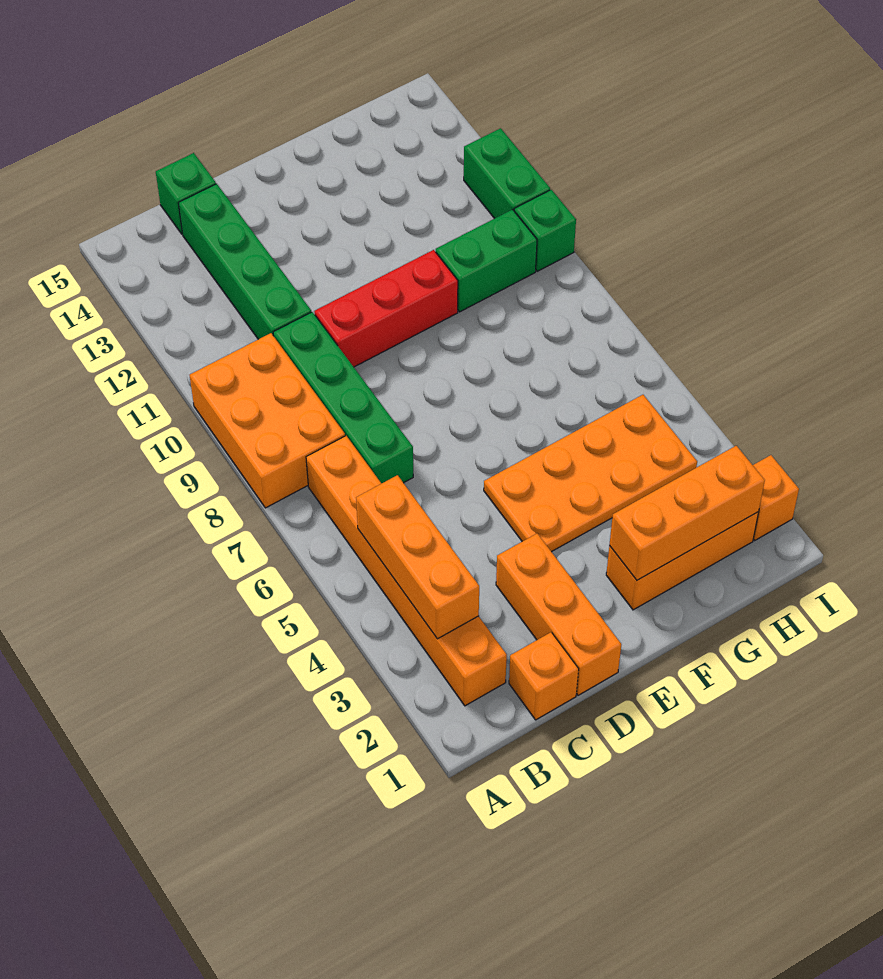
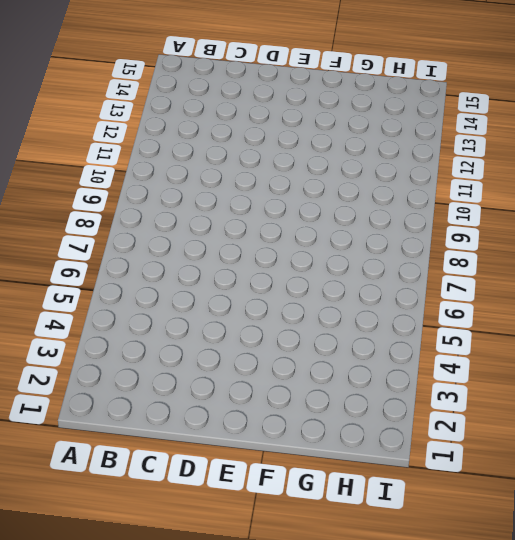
none -> orange 2x3 brick [190,333,345,508]
none -> orange 1x6 brick [306,436,507,706]
none -> orange 1x1 brick [509,632,579,720]

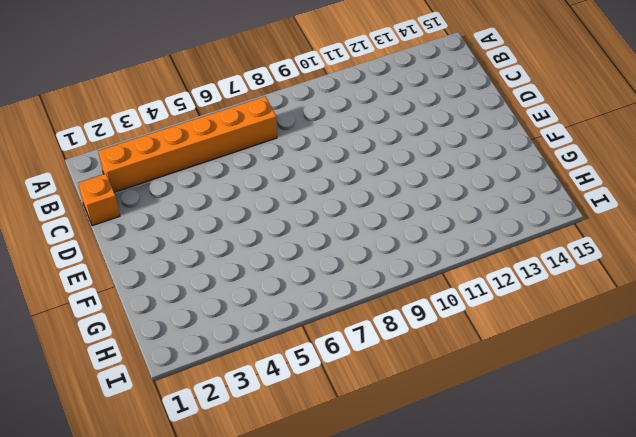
none -> orange 2x3 brick [190,333,345,508]
none -> green 1x4 brick [273,312,413,483]
none -> green 1x4 brick [178,184,311,339]

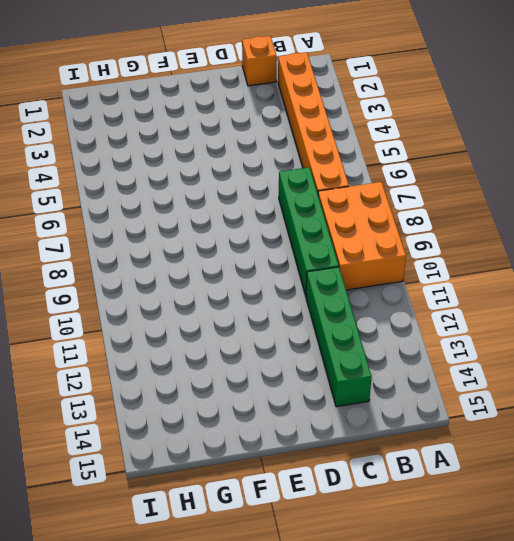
none -> green 1x1 brick [156,153,216,234]
none -> orange 1x3 brick [496,534,621,695]
none -> red 1x3 brick [314,250,458,367]

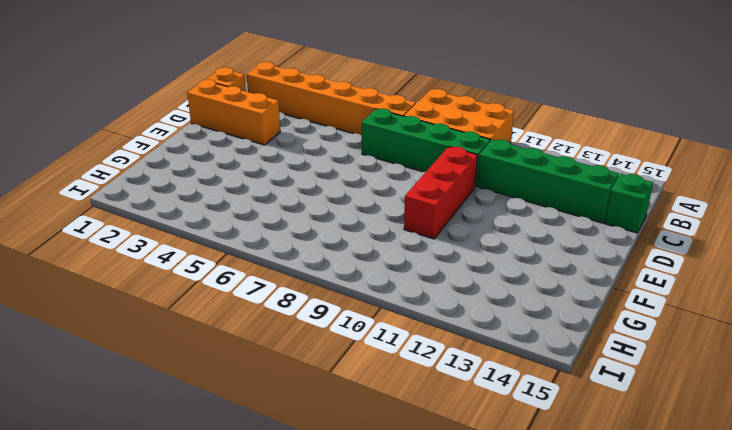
none -> orange 2x4 plate [484,395,697,552]
none -> orange 1x3 brick [606,512,759,610]
none -> green 1x2 brick [436,210,537,312]

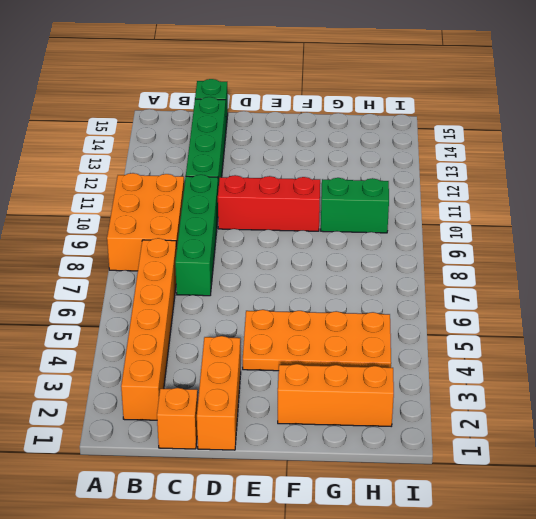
none -> orange 1x1 brick [753,455,799,540]
none -> green 1x1 brick [514,190,576,271]
none -> green 1x2 brick [464,128,550,218]

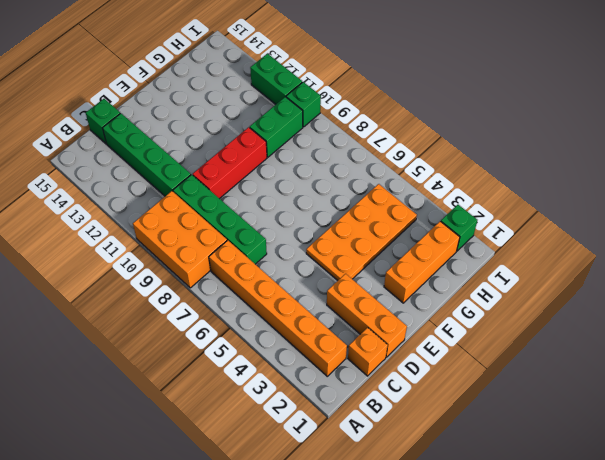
green 1x1 brick [441,205,477,251] -> orange 1x1 brick [753,455,799,540]
none -> orange 1x3 brick [356,475,479,639]
none -> orange 1x3 brick [609,446,765,580]

